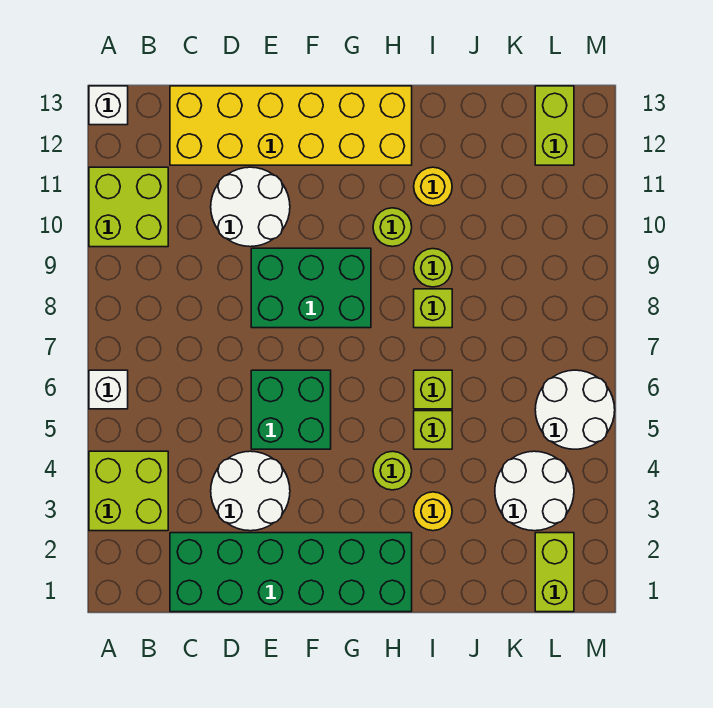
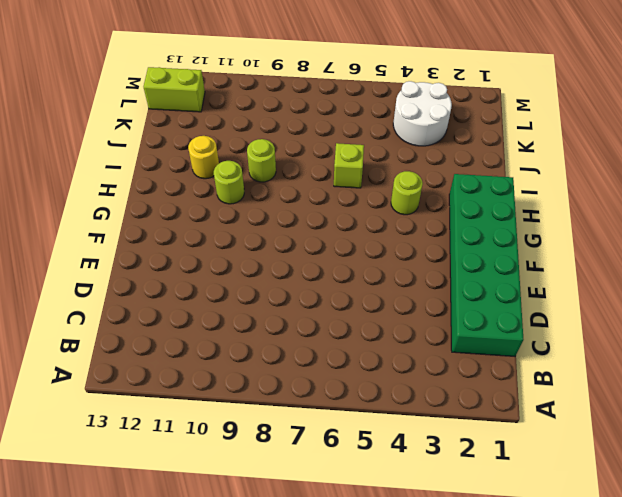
none -> lime 2x2 brick [89,451,168,531]
none -> white 1x1 brick [89,370,128,409]
none -> lime 2x2 brick [89,167,168,247]

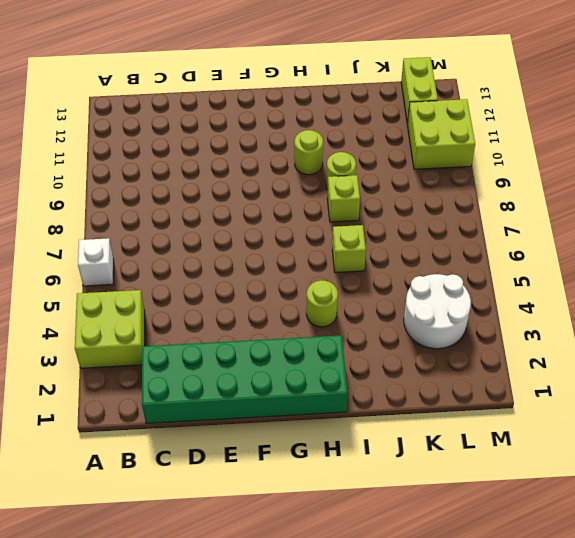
lime 2x2 brick [407,99,475,169] -> lime 2x2 brick moved to [89,167,168,247]
none -> white 1x1 brick [89,86,128,125]
none -> yellow 2x6 brick [170,86,412,165]
none -> white 2x2 round brick [211,451,290,531]

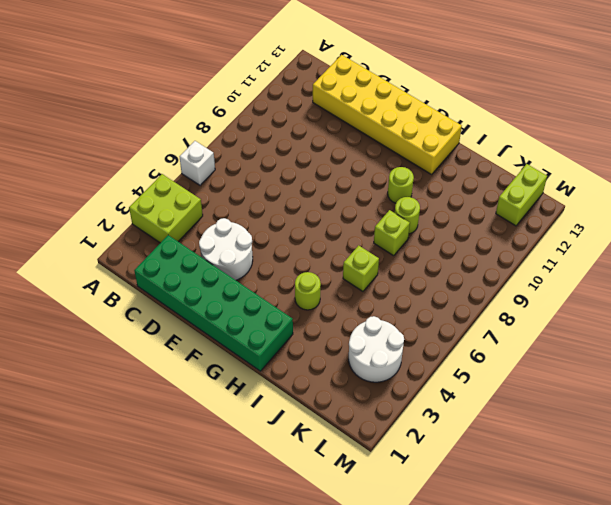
none -> lime 2x2 brick [89,167,168,247]
none -> white 1x1 brick [89,86,128,125]
none -> white 2x2 round brick [211,167,290,247]

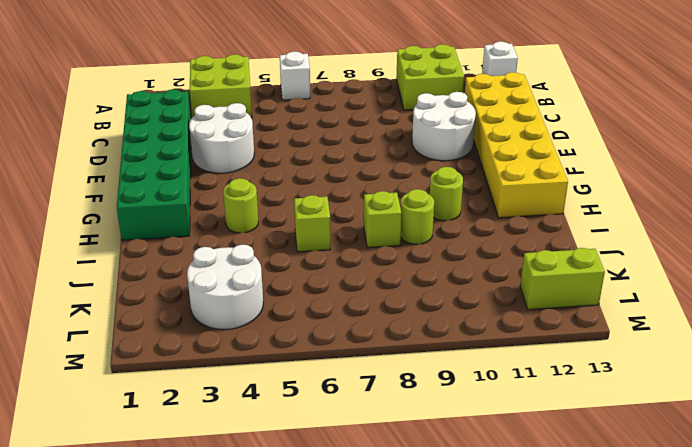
none -> green 2x2 brick [251,370,331,449]
none -> green 2x3 brick [251,248,371,328]
none -> yellow 1x1 round brick [414,492,452,531]

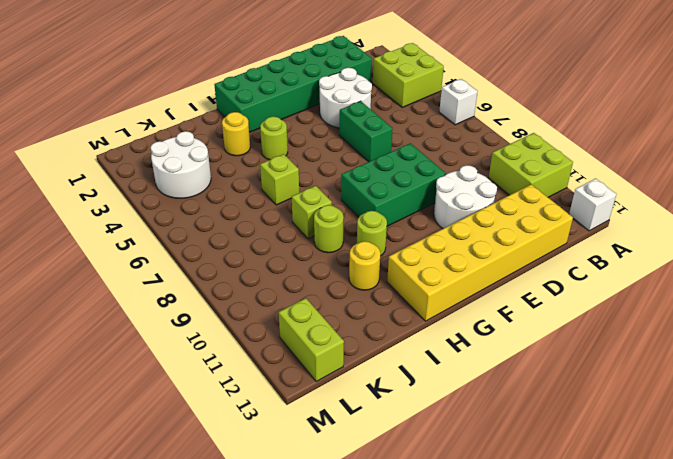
green 1x2 brick [339,101,393,162] -> green 2x2 brick [251,370,331,449]
none -> lime 1x1 brick [414,411,452,449]
none -> lime 1x2 brick [535,533,574,612]
none -> white 2x2 round brick [535,370,615,449]

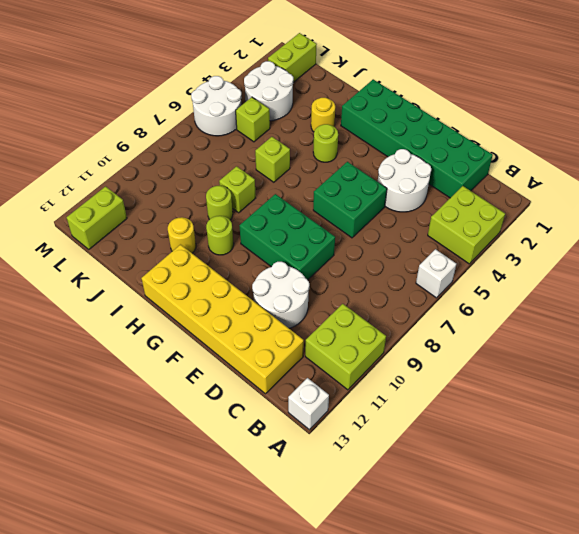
lime 1x1 brick [236,97,270,142] -> lime 1x1 brick moved to [414,411,452,449]

